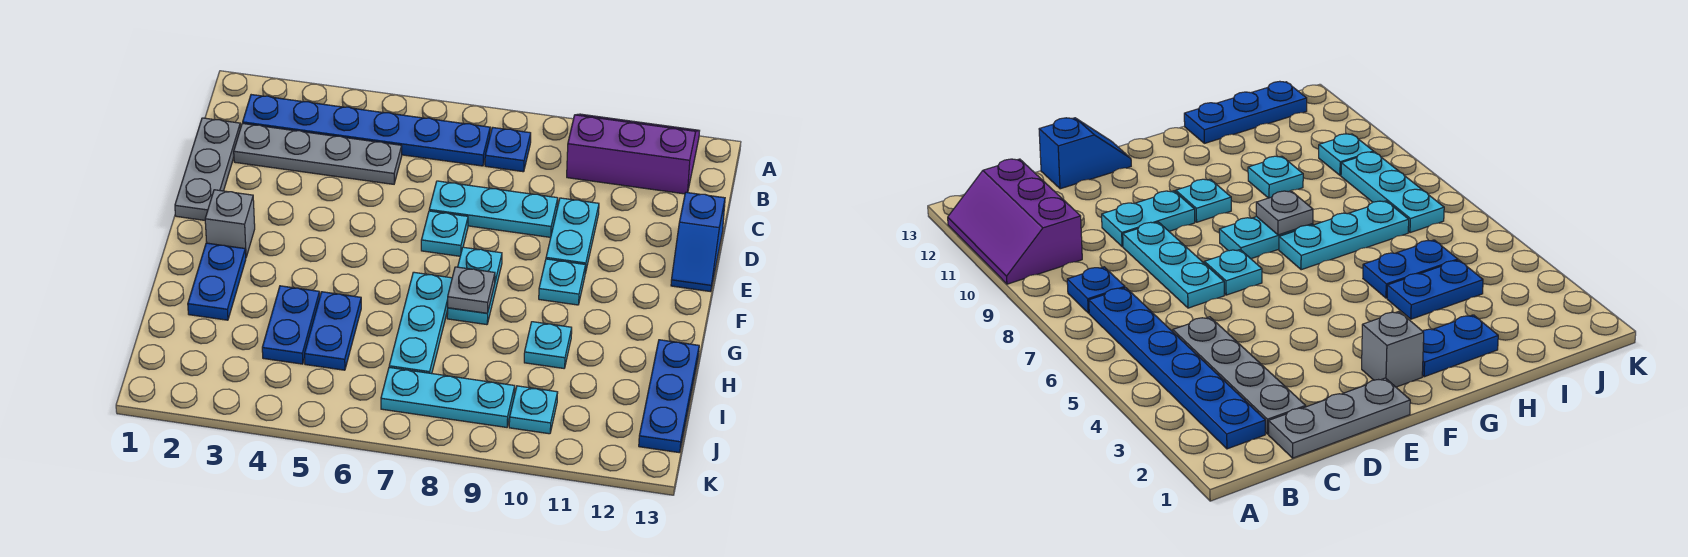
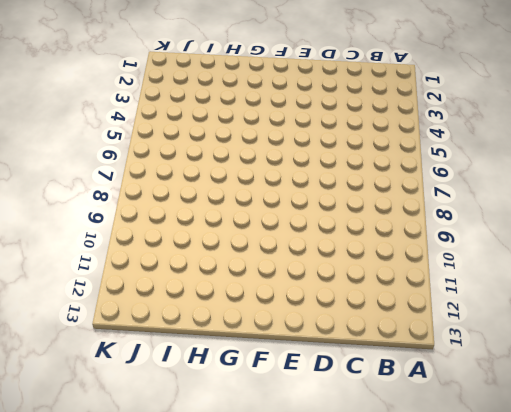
none -> purple 2x3 slope [567,114,699,194]
none -> blue 1x6 plate [243,95,490,166]
none -> blue 1x1 plate [485,127,531,172]

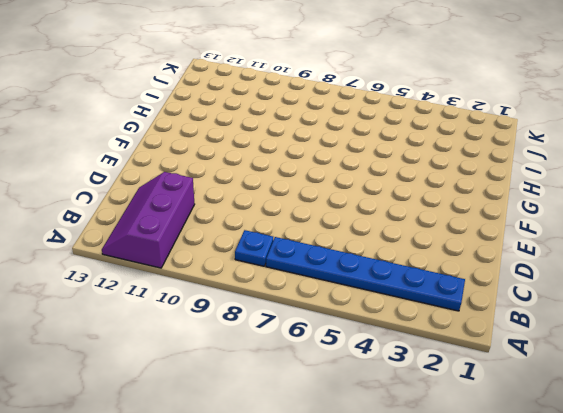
purple 2x3 slope [102,172,195,268] -> purple 2x3 slope turned to [567,114,699,194]
none -> grey 1x3 plate [175,118,240,220]
none -> grey 1x4 plate [234,123,402,184]
none -> cyan 1x3 plate [429,181,558,237]

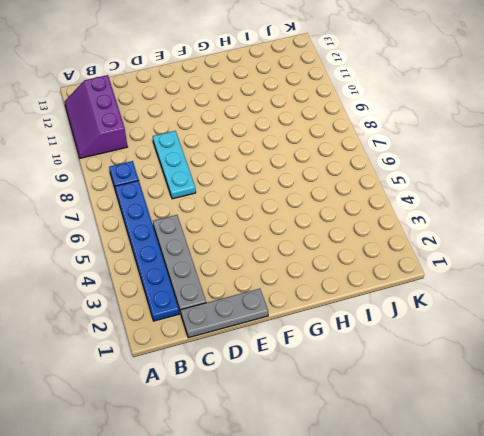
none -> cyan 1x2 plate [546,198,599,272]
none -> blue 1x2 slope [671,192,725,292]
none -> cyan 1x1 plate [421,211,468,256]

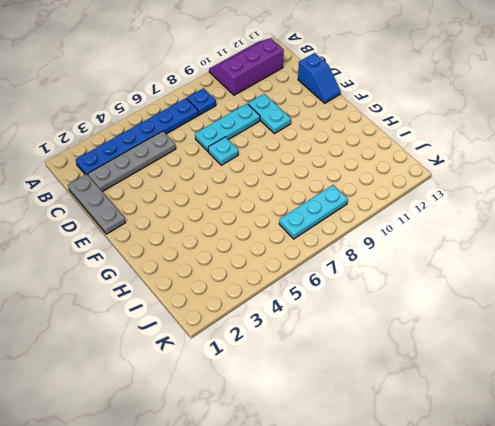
none -> grey 1x1 brick [205,190,255,257]
none -> cyan 1x2 plate [447,247,502,325]
none -> cyan 1x1 plate [539,259,586,305]

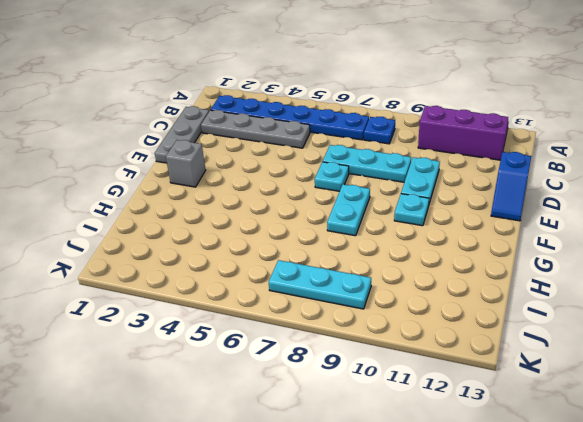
none -> blue 1x2 plate [188,243,246,320]
none -> cyan 1x3 plate [389,272,452,374]
none -> blue 1x2 plate [262,286,320,364]

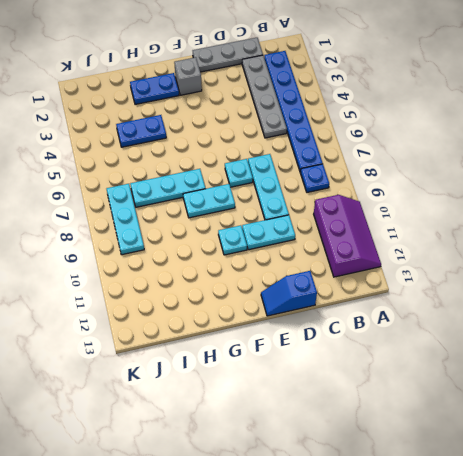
none -> blue 1x2 plate [305,292,361,370]
none -> cyan 1x1 plate [524,322,572,368]
none -> blue 1x3 plate [639,340,699,453]

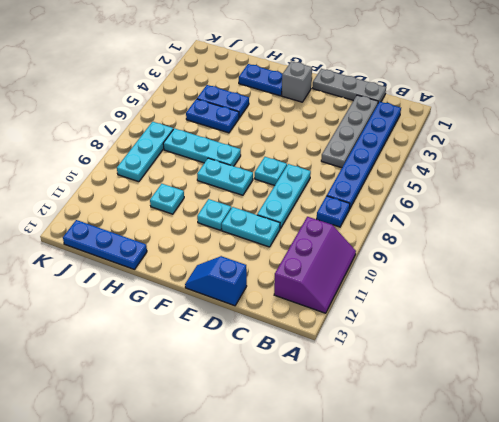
none -> cyan 1x1 plate [509,386,558,434]
none -> grey 1x1 plate [448,267,495,313]

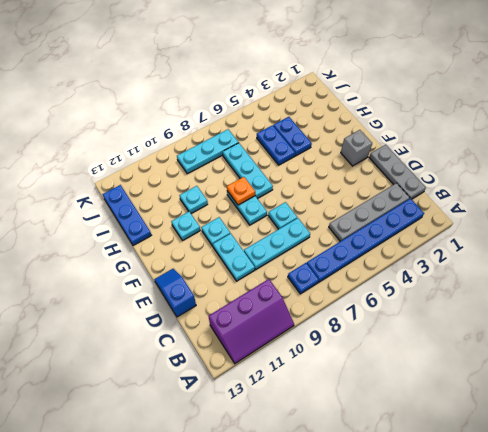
orange 1x1 plate [227,177,255,205] -> grey 1x1 plate [448,267,495,313]
cyan 1x1 plate [171,212,200,241] -> cyan 1x1 plate moved to [509,386,558,434]
none -> blue 1x2 plate [188,243,246,320]

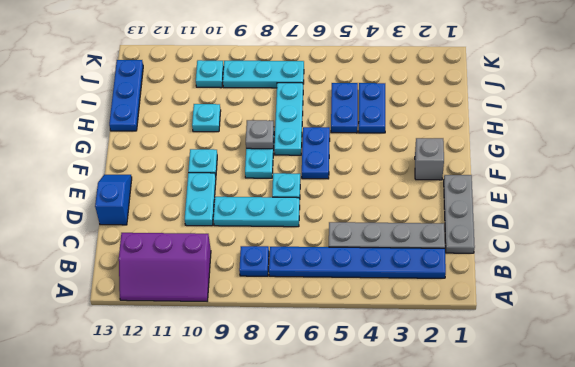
blue 1x2 plate [302,127,330,179] -> blue 1x2 plate moved to [188,243,246,320]

